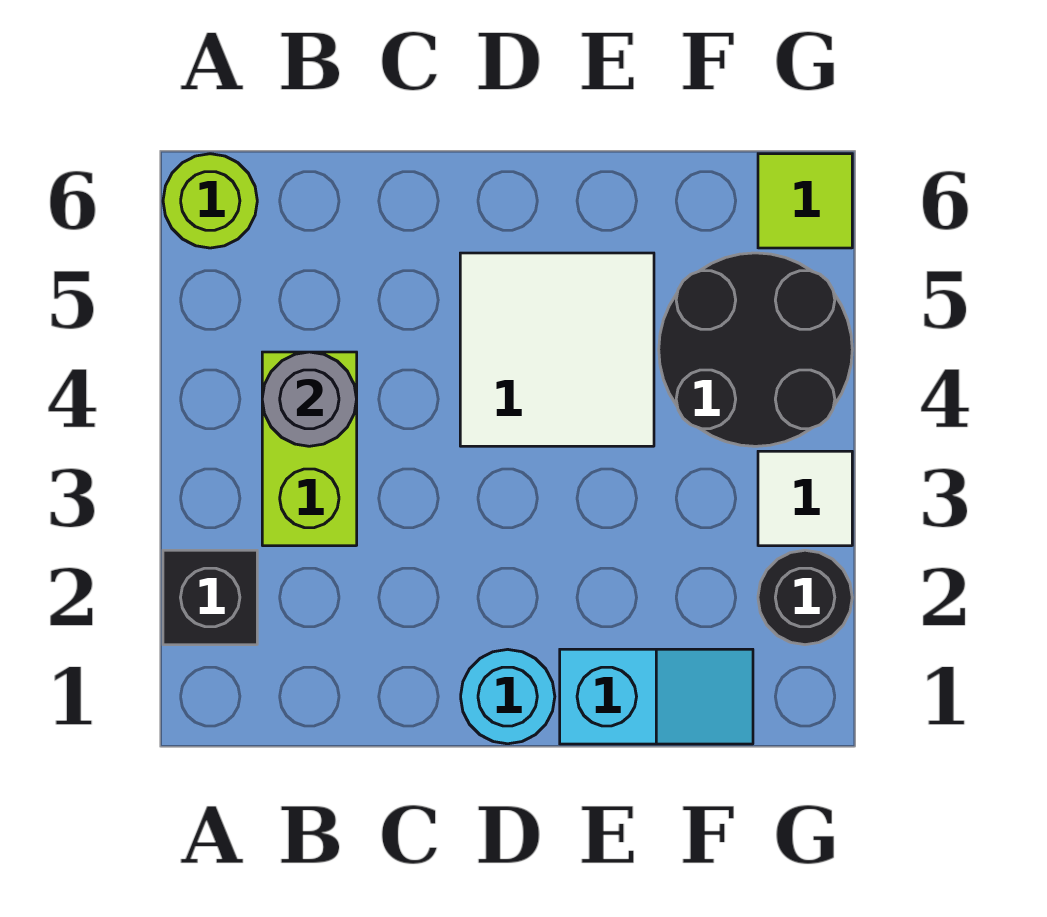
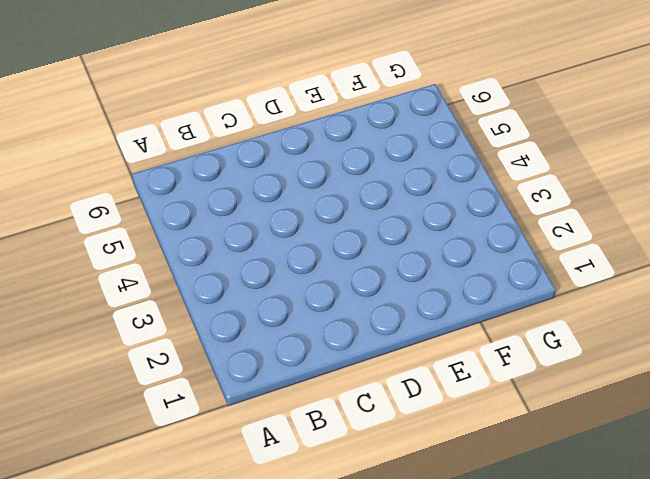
none -> black 1x1 brick [163,550,257,645]
none -> lime 1x1 round brick [163,154,257,248]

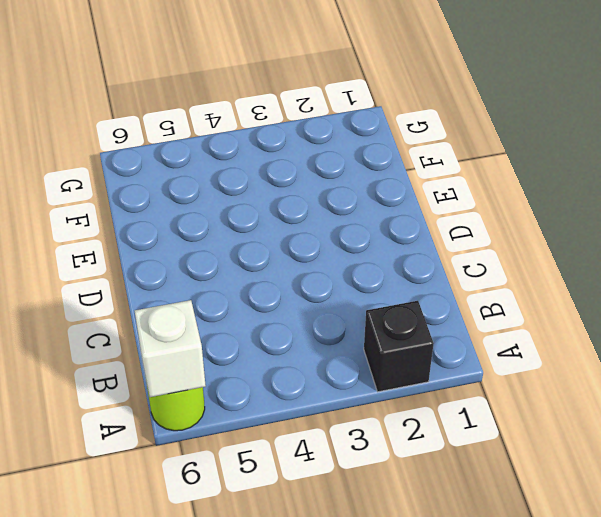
white 1x1 brick [135,300,206,397] -> none
none -> lime 1x2 brick [262,352,357,546]
none -> cyan 1x1 round brick [461,649,555,744]

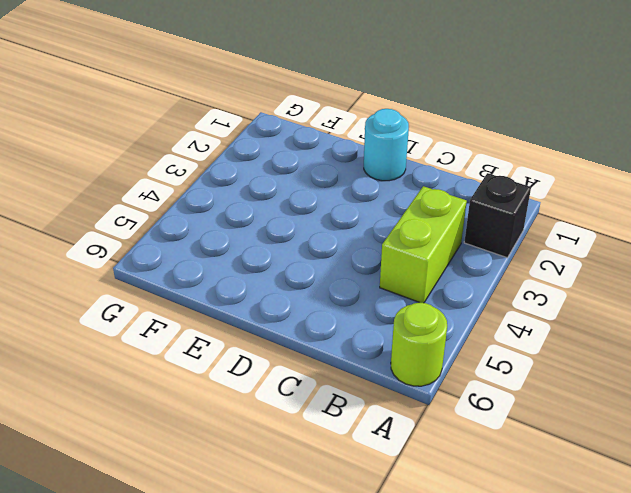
none -> white 2x2 tile [460,253,654,446]
none -> cyan 1x2 slope [560,649,753,744]

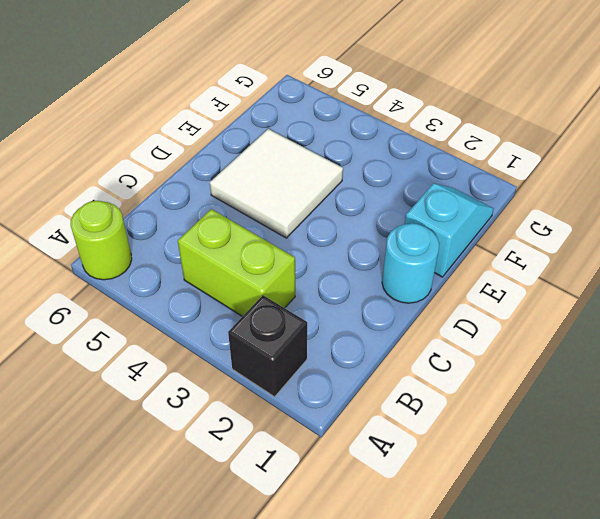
none -> black 2x2 round brick [659,253,852,446]
none -> black 1x1 round brick [758,550,852,645]

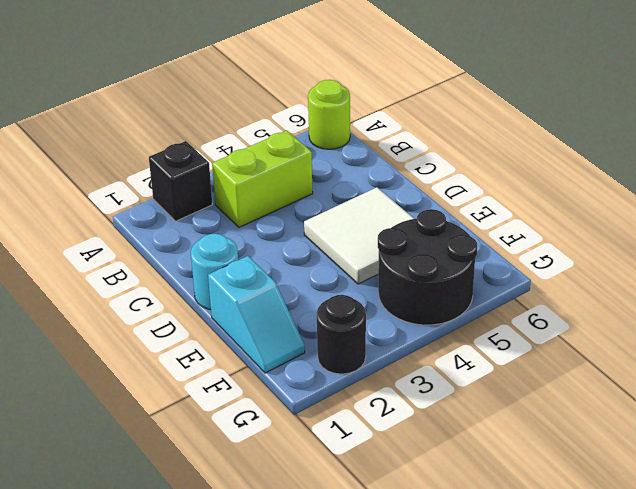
none -> white 1x1 tile [758,451,852,546]
none -> lime 1x1 tile [758,154,852,248]

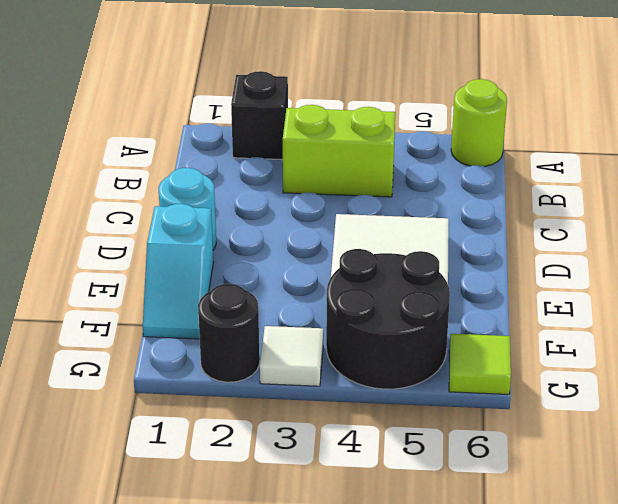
none -> grey 1x1 round brick [262,352,357,446]

